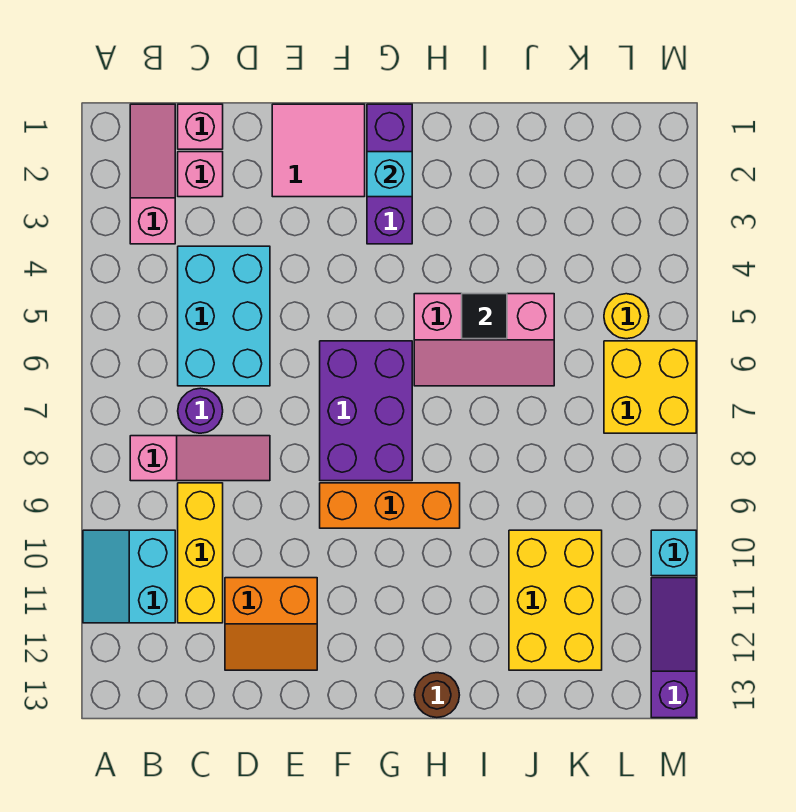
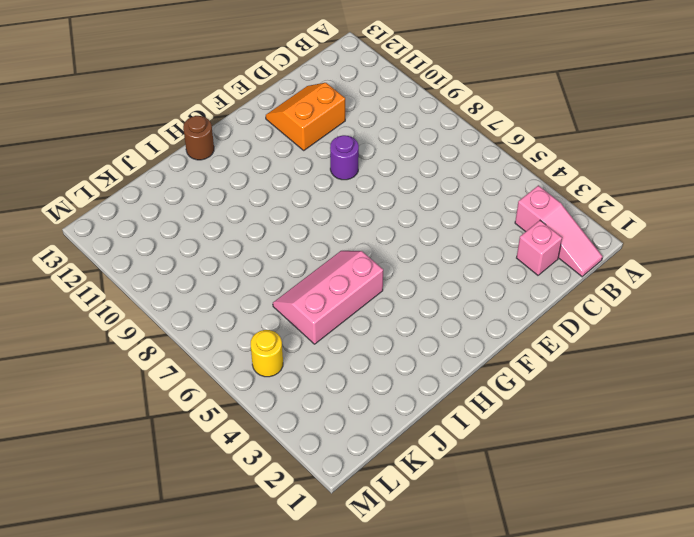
purple 1x1 round brick [330,135,359,180] -> purple 1x1 round brick moved to [178,388,223,433]
none -> cyan 2x2 slope [83,530,175,623]
none -> pink 1x3 slope [130,436,270,481]
none -> pink 1x1 brick [178,104,223,149]

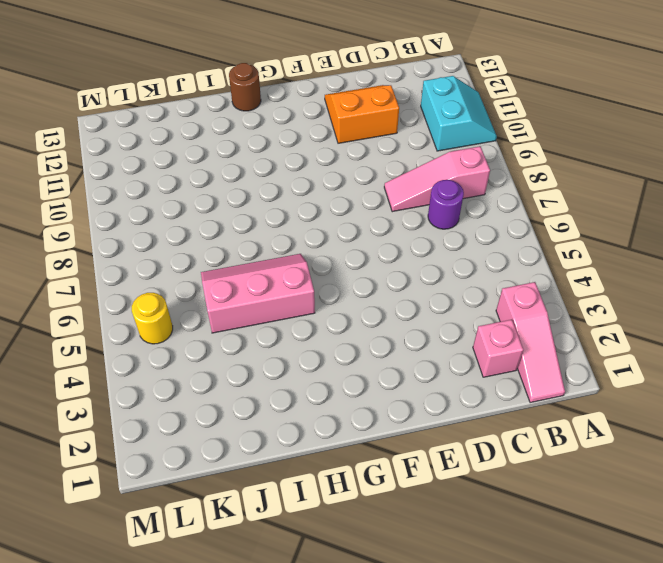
none -> pink 1x1 brick [178,104,223,149]
none -> cyan 2x3 brick [178,246,270,386]
none -> yellow 1x3 brick [178,483,223,623]

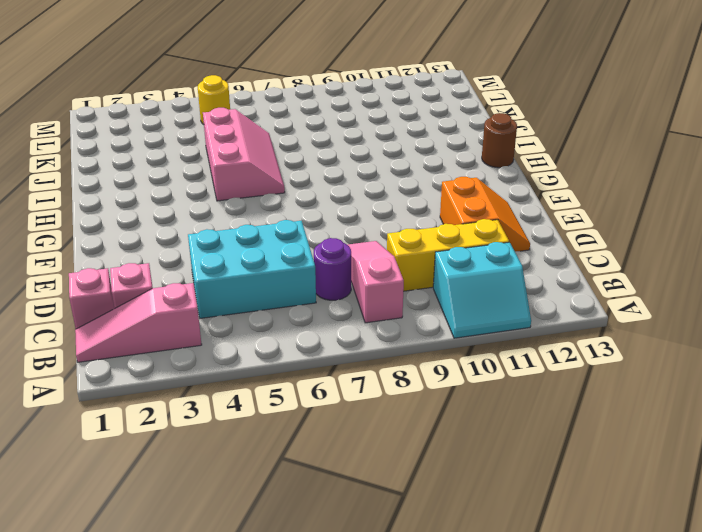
none -> pink 2x2 tile [272,104,365,197]
none -> purple 2x3 brick [320,341,412,481]
none -> orange 1x3 brick [320,483,460,528]

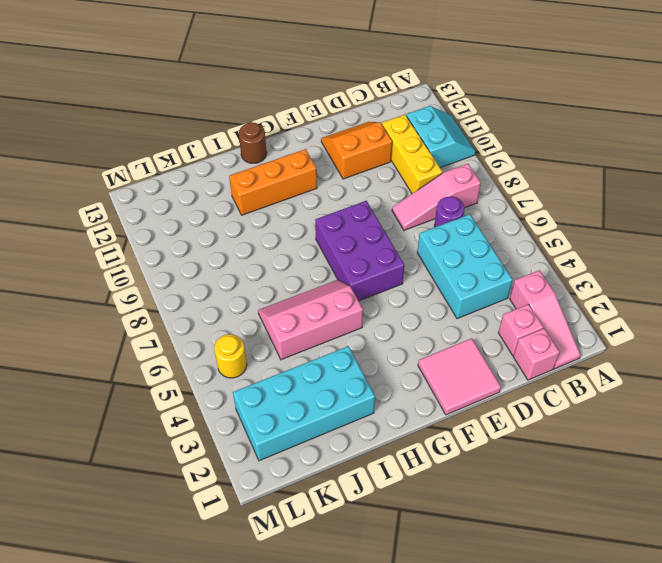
orange 1x3 brick [229,149,317,215] -> orange 1x3 brick moved to [320,483,460,528]
cyan 2x4 brick [233,346,375,461] -> none
none -> purple 1x3 brick [367,104,412,244]
none -> yellow 2x3 brick [509,530,602,670]
none -> yellow 2x2 brick [604,341,696,433]

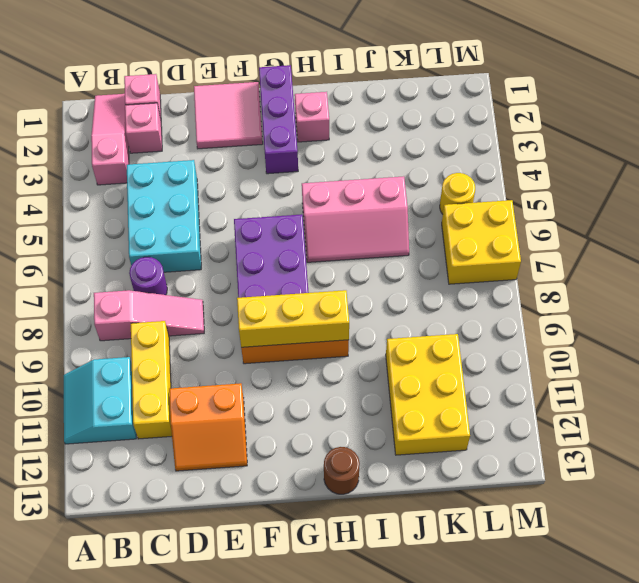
yellow 1x3 brick [237,290,349,347] -> none
pink 1x1 brick [295,92,329,142] -> none
none -> cyan 1x1 brick [651,530,696,576]
none -> purple 1x3 slope [651,578,696,718]
none -> cyan 1x1 brick [367,152,412,197]

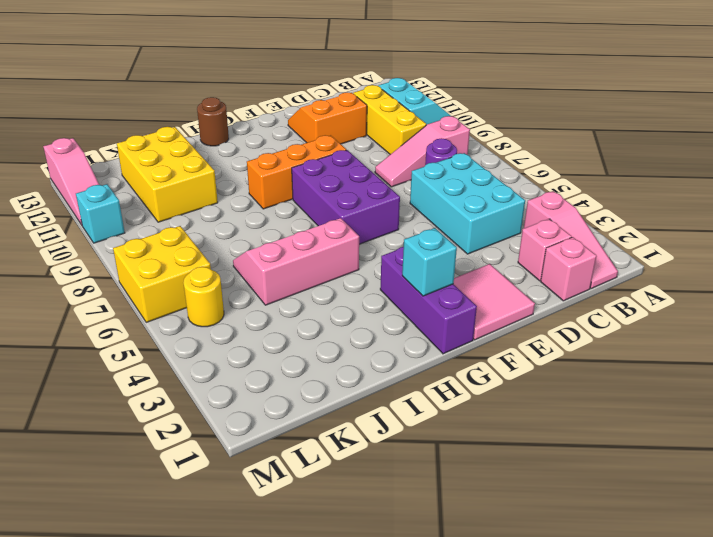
pink 1x3 slope [43,138,99,225] -> purple 1x3 slope [651,578,696,718]
none -> black 1x1 tile [462,294,507,339]

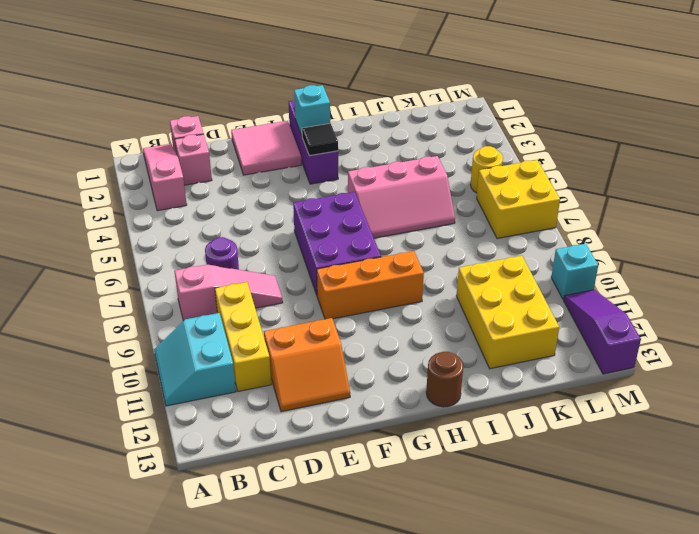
black 1x1 tile [302,123,338,156] -> black 1x1 tile moved to [462,294,507,339]
none -> cyan 2x3 brick [178,246,270,386]

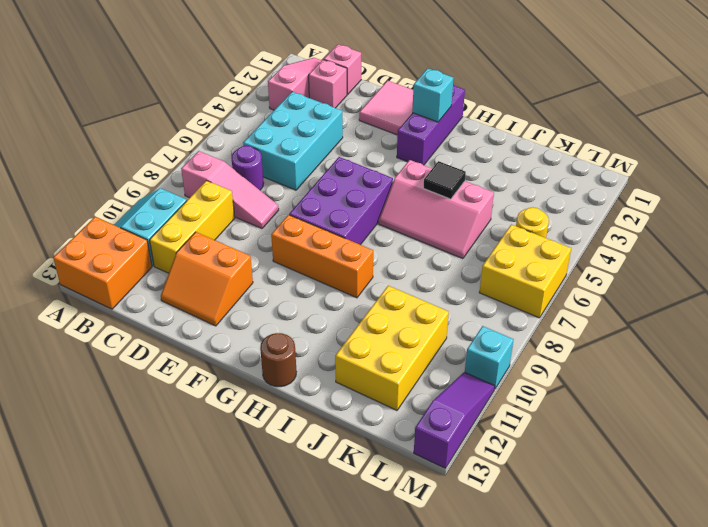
orange 2x2 brick [53,217,152,309] -> none

